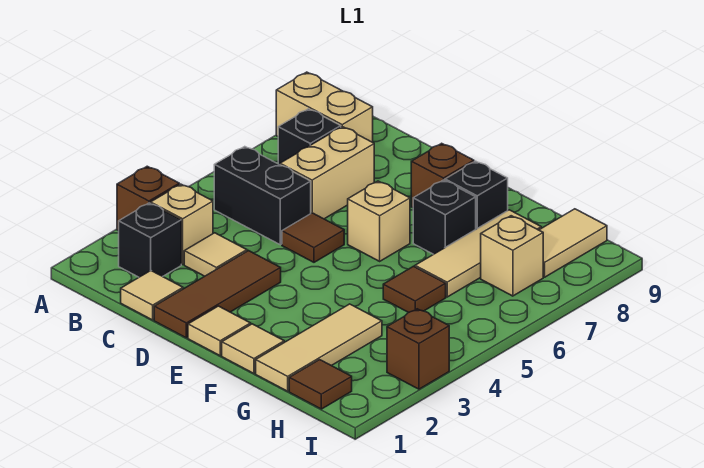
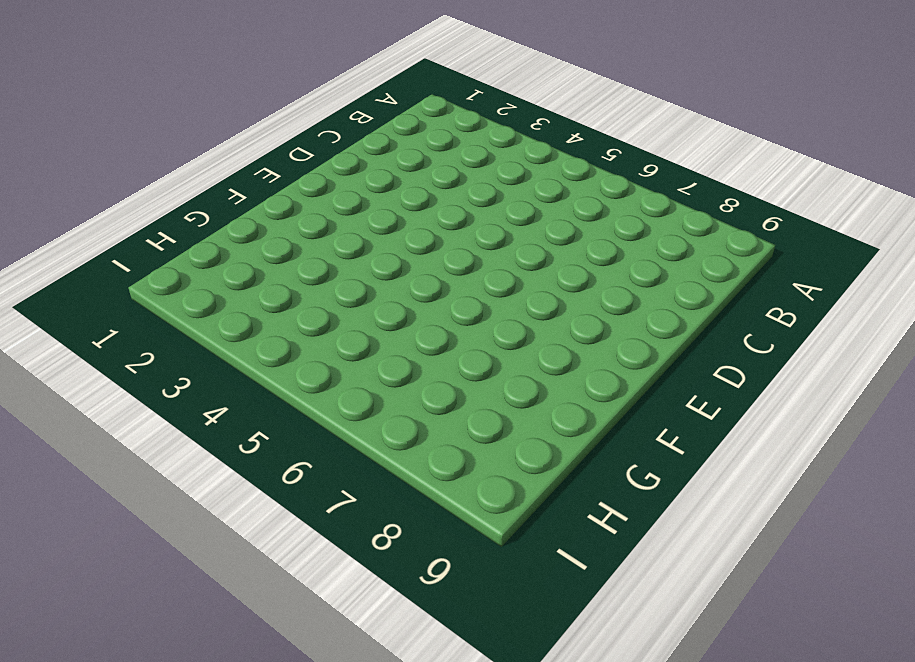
none -> brown 1x1 brick [117,166,179,231]
none -> tan 1x2 brick [276,72,373,142]
none -> black 1x1 brick [119,203,181,277]

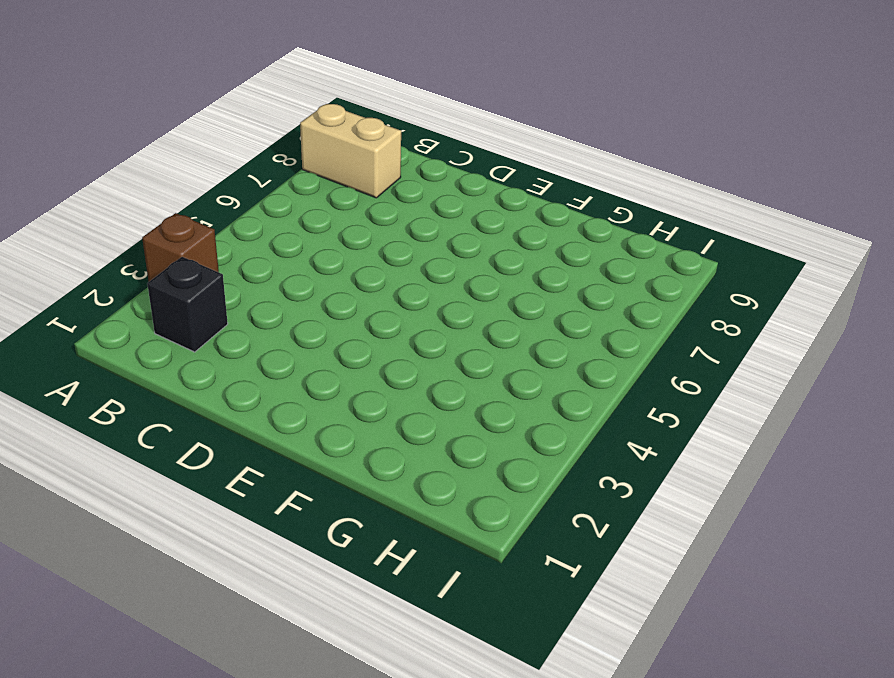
none -> tan 1x1 brick [151,184,213,264]
none -> black 1x2 brick [214,147,311,245]
none -> black 1x1 brick [278,109,341,165]

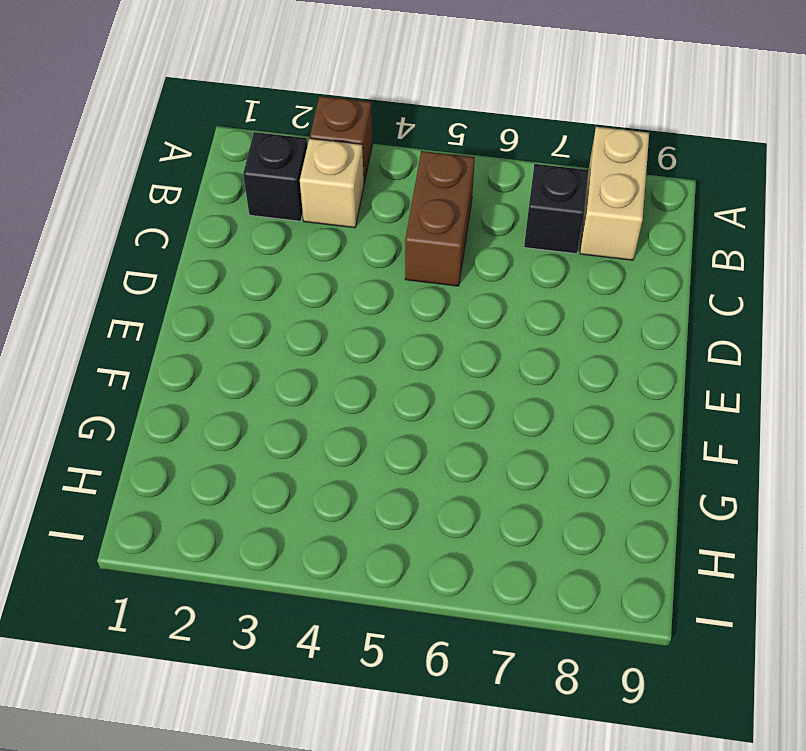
brown 1x2 brick [405,151,475,286] -> black 1x2 brick [214,147,311,245]
none -> tan 1x1 tile [121,271,183,320]
none -> tan 1x1 tile [184,233,247,276]
none -> tan 1x2 brick [280,127,374,219]

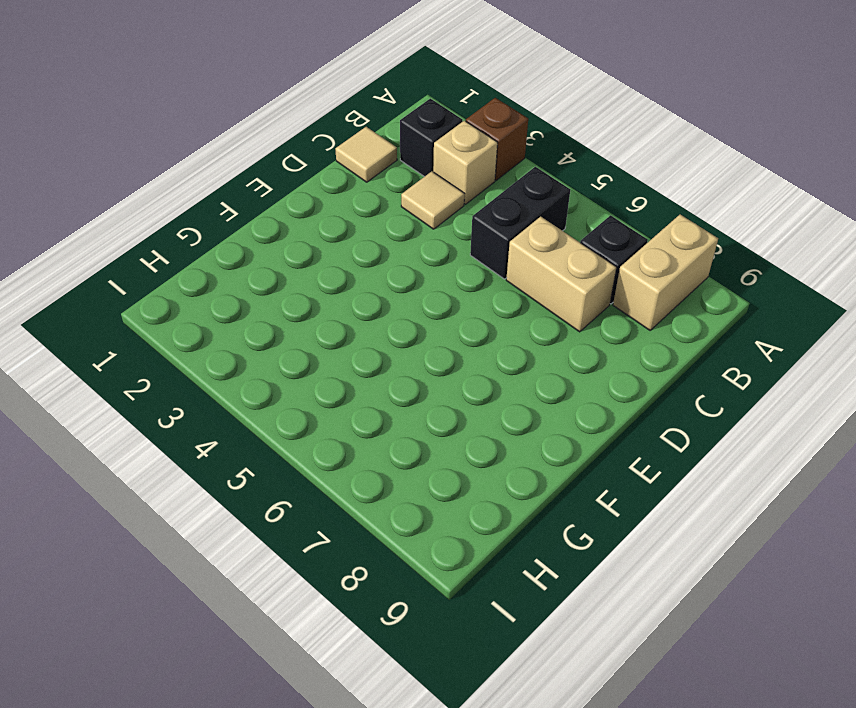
none -> brown 1x3 tile [154,251,281,338]
none -> brown 1x1 tile [282,213,344,262]
none -> tan 1x1 tile [188,306,251,356]

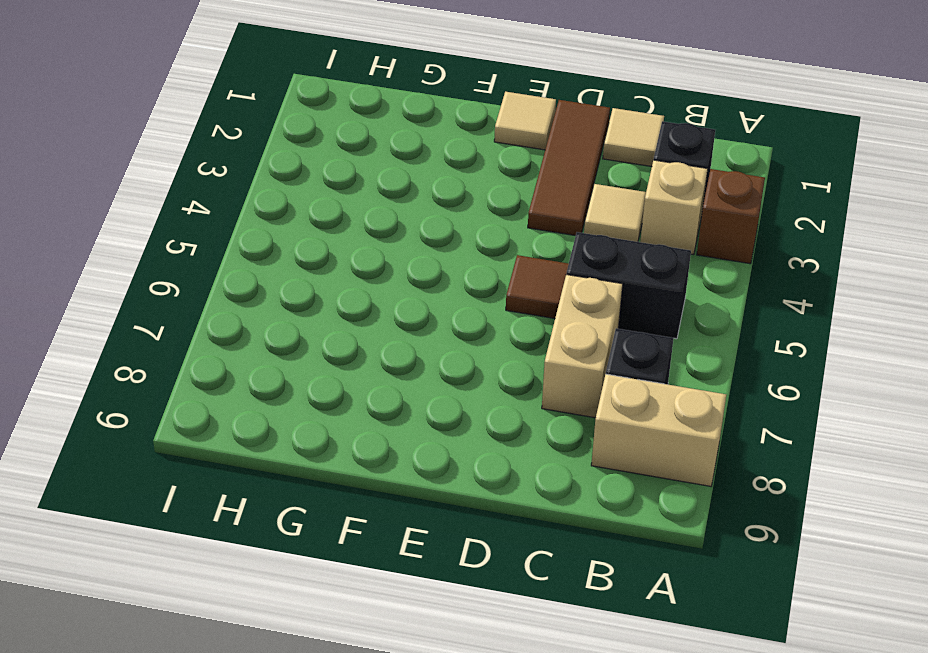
none -> tan 1x1 brick [348,181,410,261]
none -> brown 1x1 brick [411,143,474,208]
none -> tan 1x1 tile [222,324,284,373]

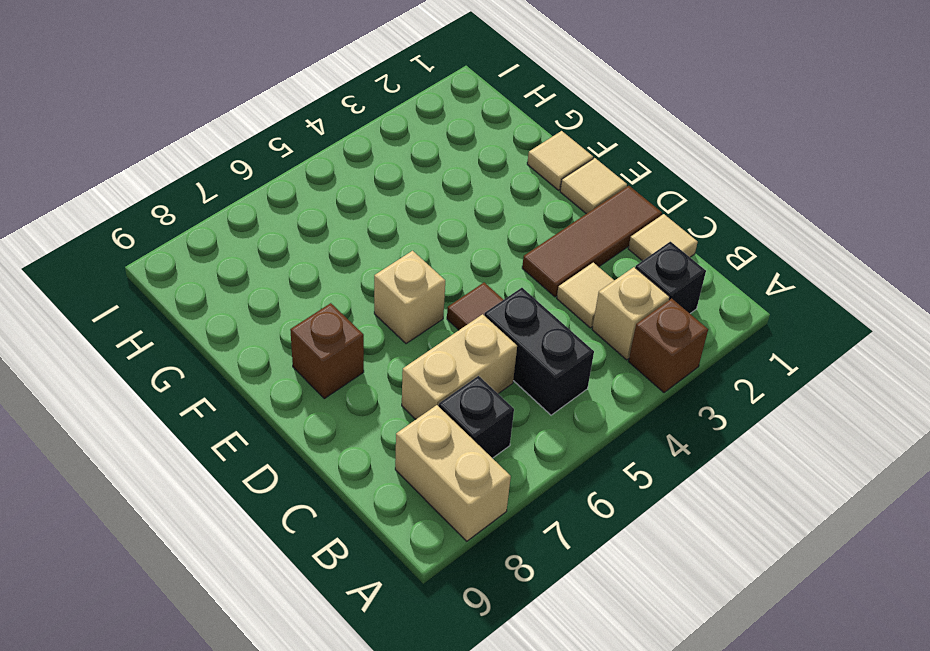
none -> black 1x1 brick [413,180,476,254]
none -> black 1x1 brick [445,161,508,229]
none -> tan 1x3 tile [256,304,382,391]

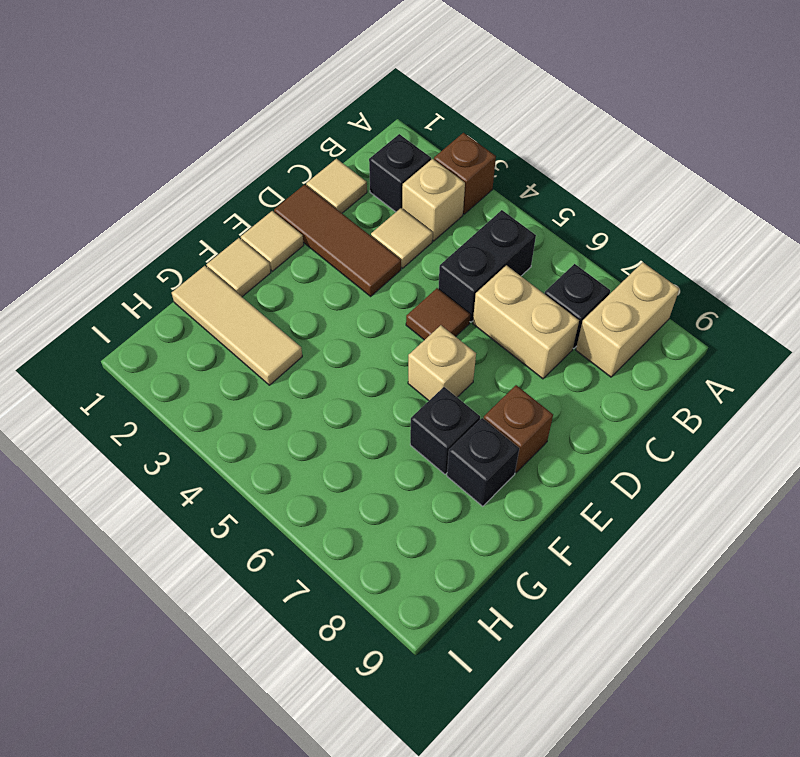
none -> brown 1x1 tile [383,266,446,313]
none -> tan 1x3 tile [415,210,541,297]
none -> brown 1x1 tile [289,360,352,409]

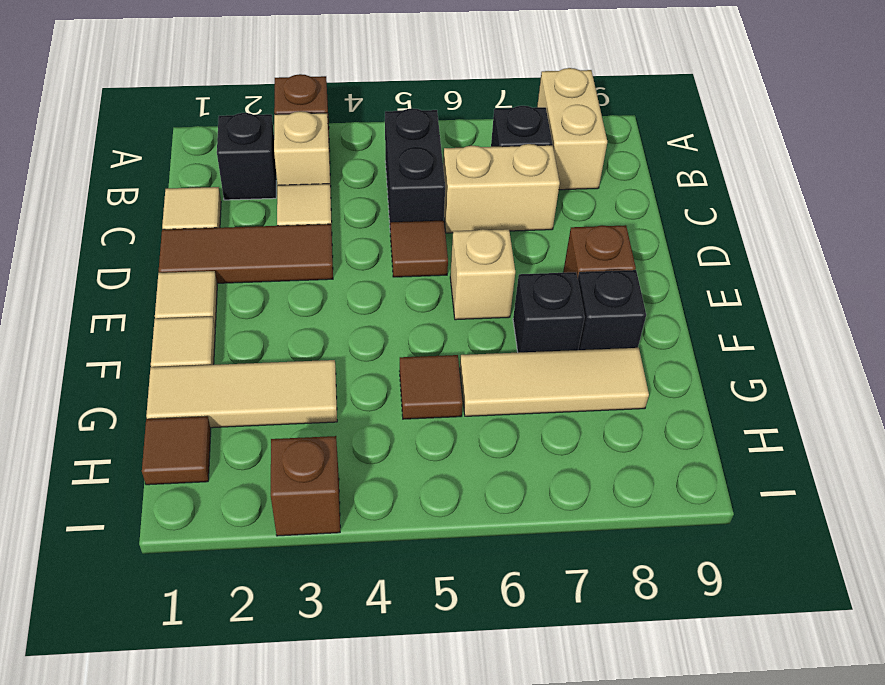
none -> tan 1x1 brick [481,216,543,296]
none -> tan 1x2 tile [539,209,607,277]

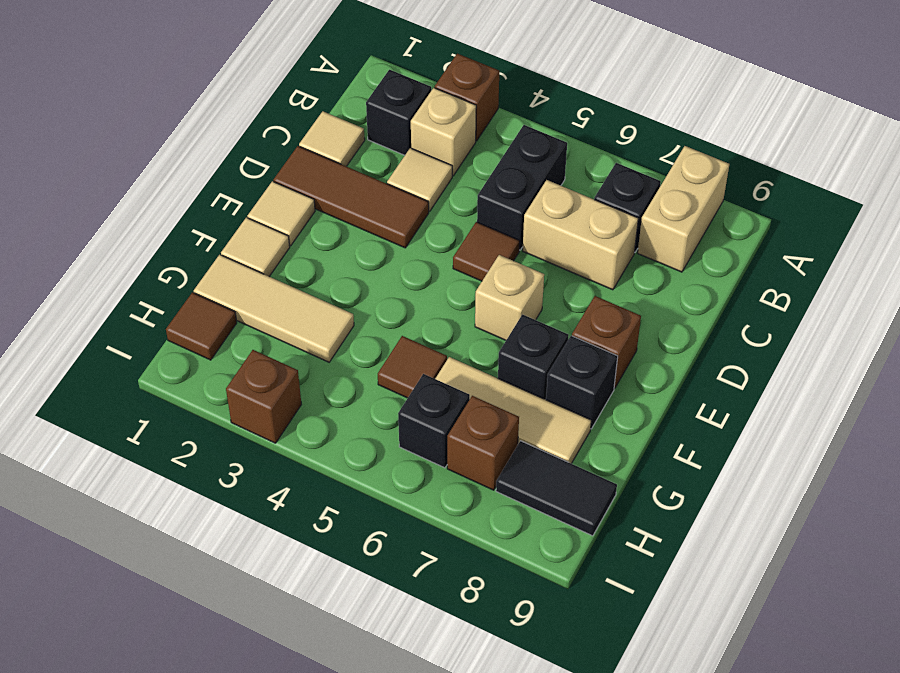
black 1x1 brick [398,374,470,468] -> none
brown 1x1 brick [447,396,519,490] -> tan 1x1 brick [481,216,543,296]
black 1x2 tile [496,441,617,536] -> tan 1x2 tile [539,209,607,277]

